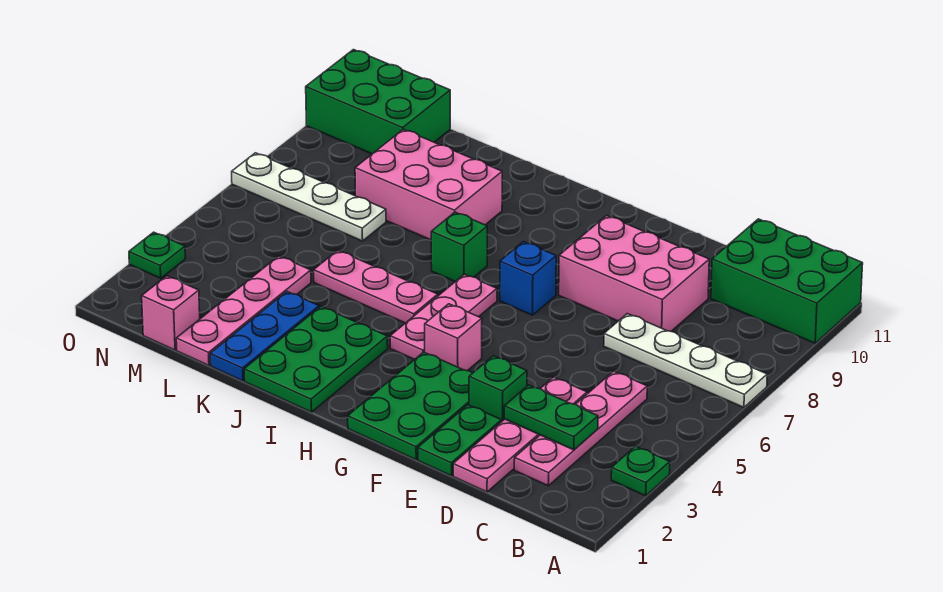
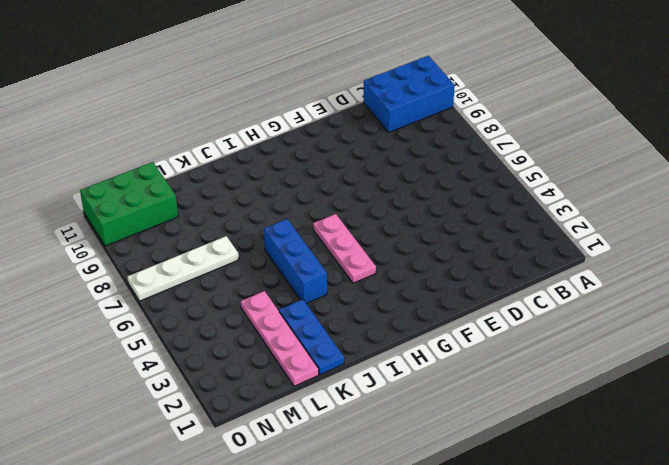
blue 2x3 brick [364,56,455,132] -> green 2x3 brick [711,219,863,343]
blue 1x3 brick [264,219,327,304] -> pink 1x3 plate [314,250,438,323]
none -> green 1x1 plate [611,446,670,496]
none -> white 1x4 plate [604,314,767,408]
none -> pink 1x4 plate [514,371,647,486]

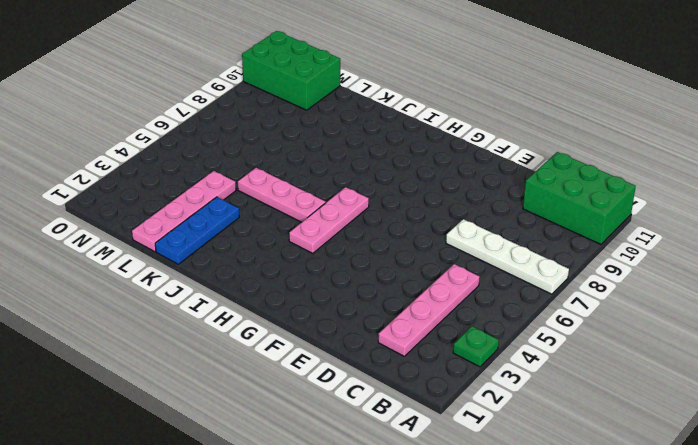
none -> pink 1x4 plate [453,377,587,492]
none -> pink 2x3 brick [559,216,709,331]
none -> green 1x2 plate [418,405,501,476]

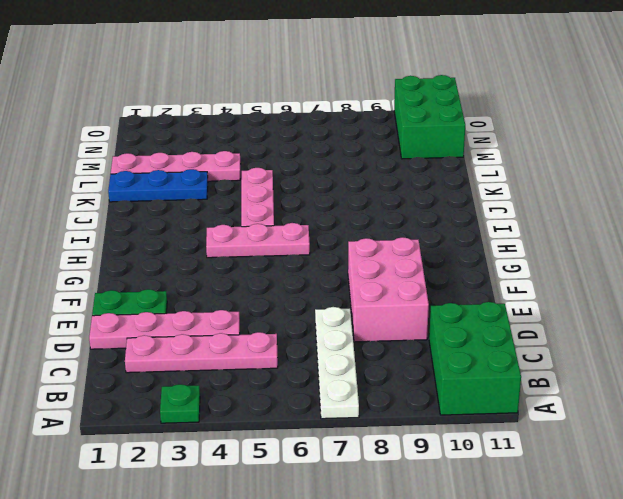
none -> green 1x1 brick [469,356,527,422]
none -> green 2x3 plate [348,352,472,460]
none -> pink 1x1 brick [425,304,482,371]

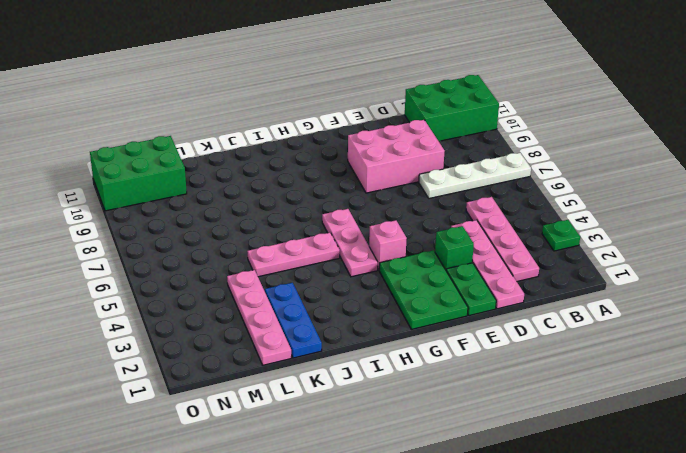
none -> blue 1x1 brick [500,242,556,315]
none -> green 2x3 plate [244,307,388,412]
none -> green 1x1 brick [431,212,487,282]

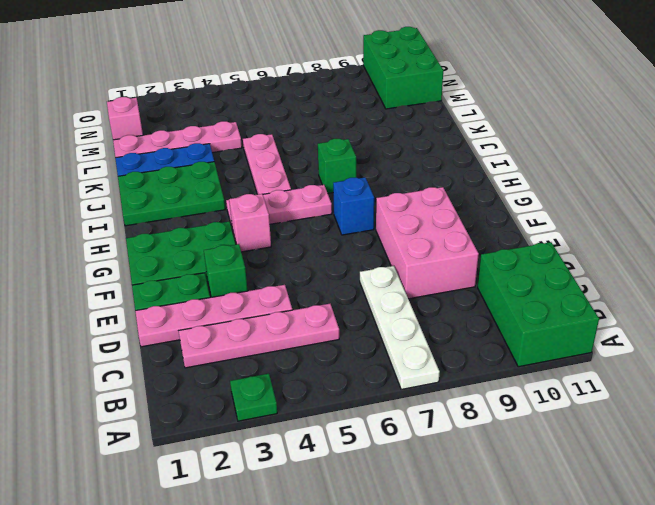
none -> pink 2x3 brick [355,129,502,240]
none -> white 1x4 plate [232,153,386,241]
none -> green 1x1 plate [129,232,185,278]

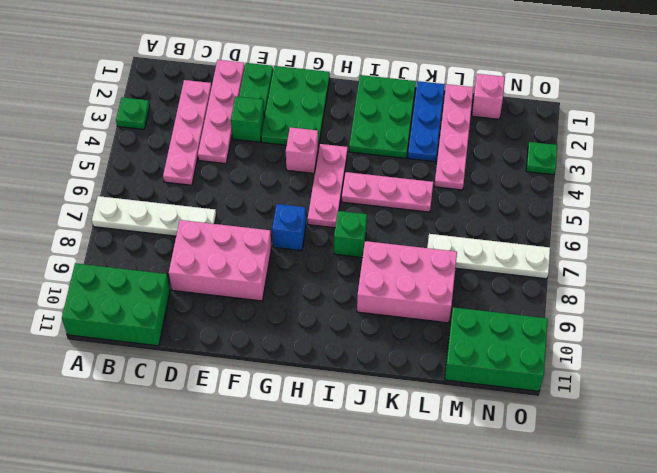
none -> green 1x2 plate [504,385,598,450]

